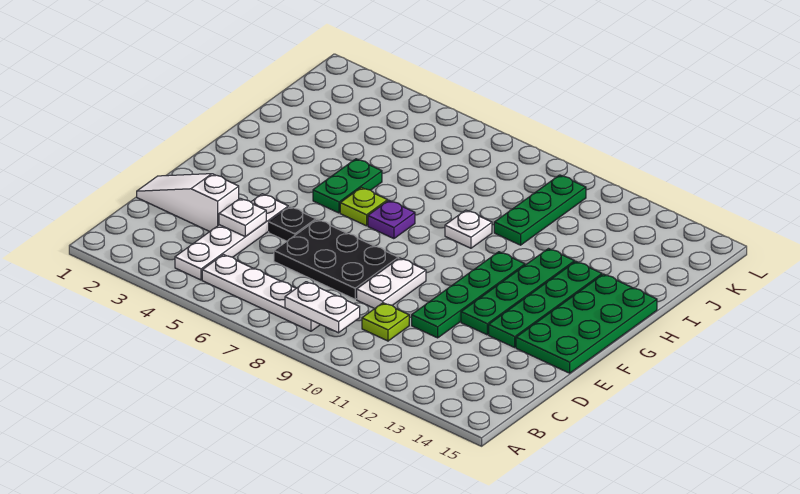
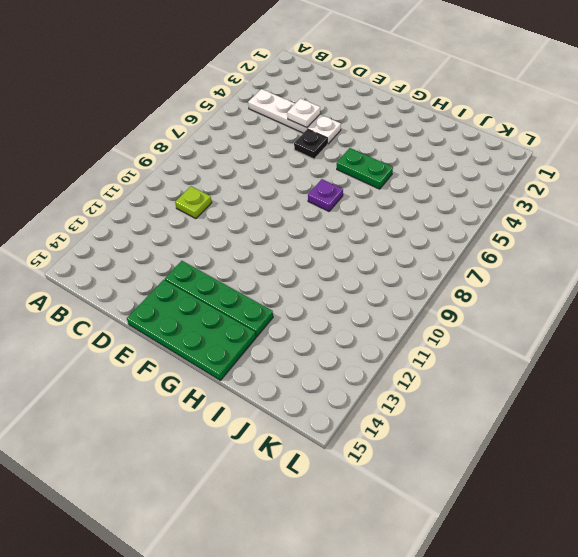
none -> white 1x4 plate [202,255,320,331]
none -> white 1x3 slope [137,174,239,232]
none -> black 2x3 plate [274,220,398,299]

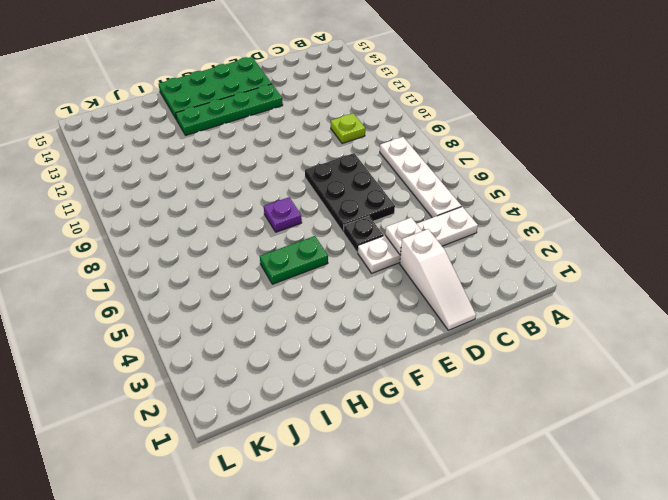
none -> white 1x2 plate [357,258,426,309]
none -> green 1x4 plate [412,252,525,338]
none -> green 1x4 plate [461,249,575,335]

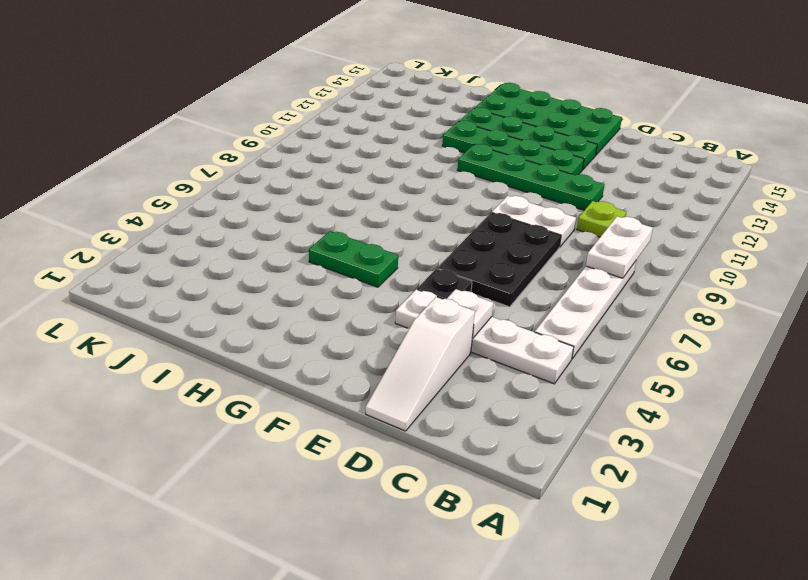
none -> lime 1x1 plate [340,188,388,226]
none -> purple 1x1 plate [368,201,415,239]
none -> white 1x1 plate [445,210,492,248]

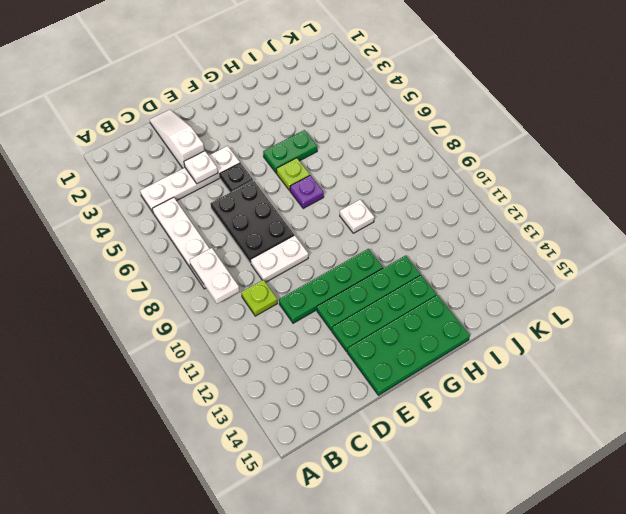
none -> green 1x3 plate [494,175,586,245]

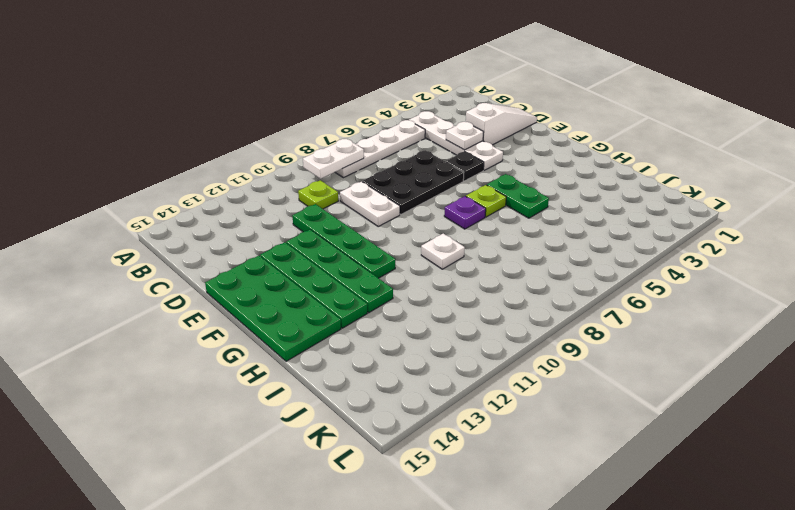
none -> green 1x3 plate [494,175,586,245]

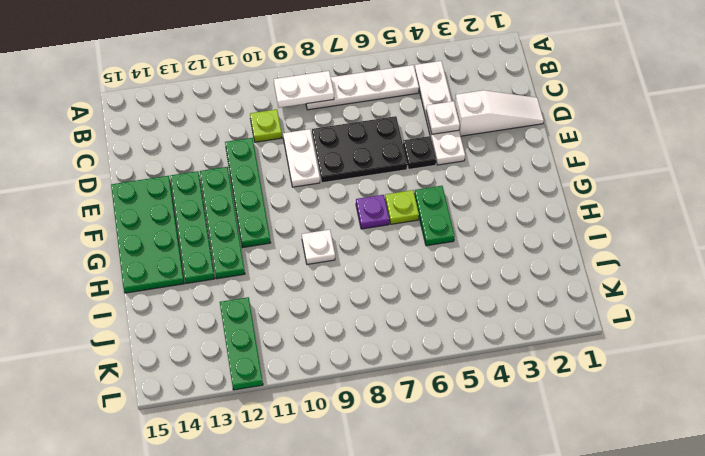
green 1x3 plate [220,297,263,390] -> green 1x3 plate moved to [494,175,586,245]

